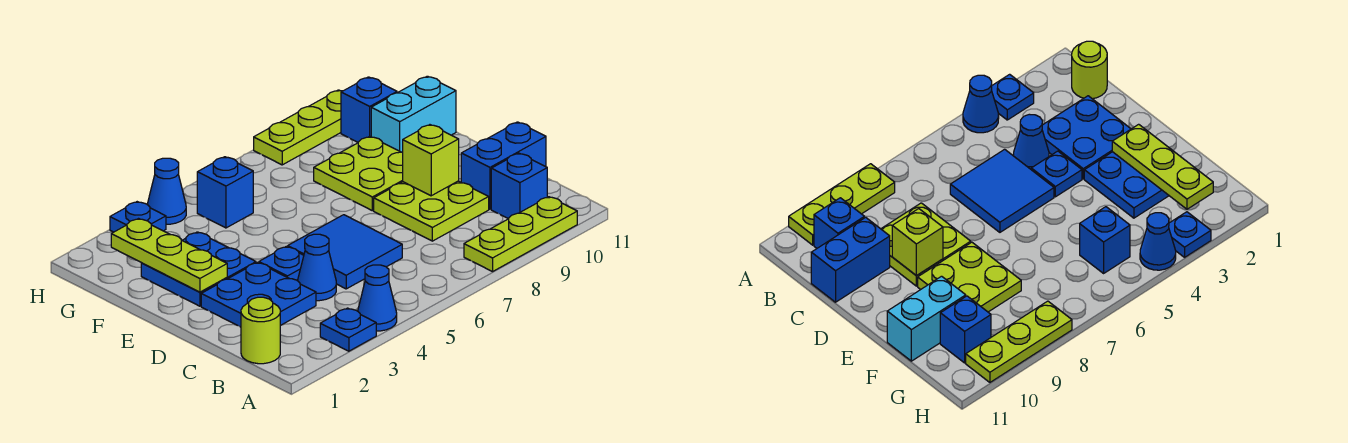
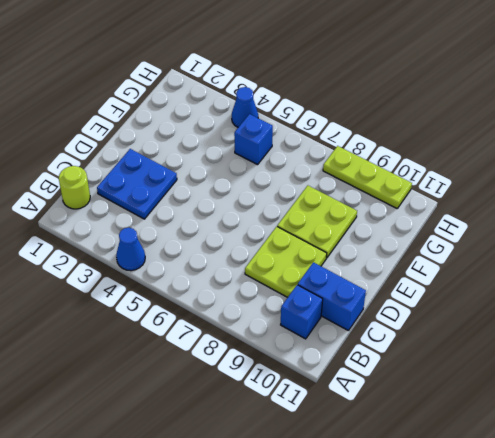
none -> blue 1x1 plate [320,308,376,351]
none -> lime 1x3 plate [464,197,577,272]
none -> blue 1x1 cone [298,234,336,301]

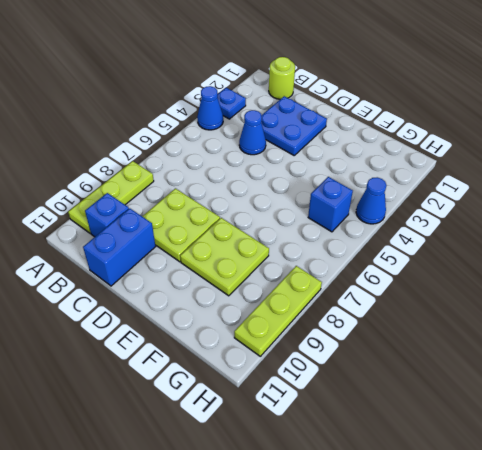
none -> blue 2x2 tile [288,215,402,289]
none -> blue 1x1 plate [259,247,304,281]
none -> blue 2x2 plate [141,232,256,306]

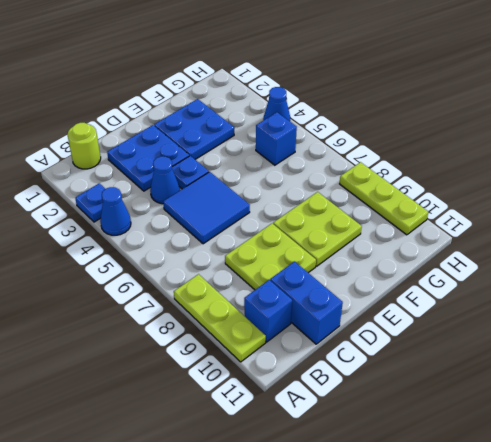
none -> cyan 1x2 brick [371,76,456,152]
none -> blue 1x1 brick [341,77,397,142]
none -> blue 1x1 plate [110,202,166,232]

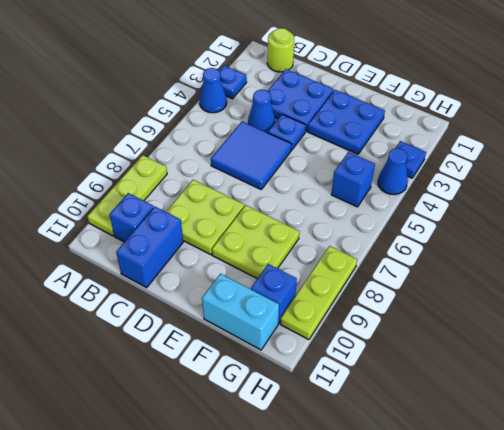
cyan 1x2 brick [202,274,279,350] -> cyan 1x2 brick turned to [371,76,456,152]
none -> lime 1x1 brick [403,125,459,196]
none -> lime 1x3 plate [111,219,227,292]

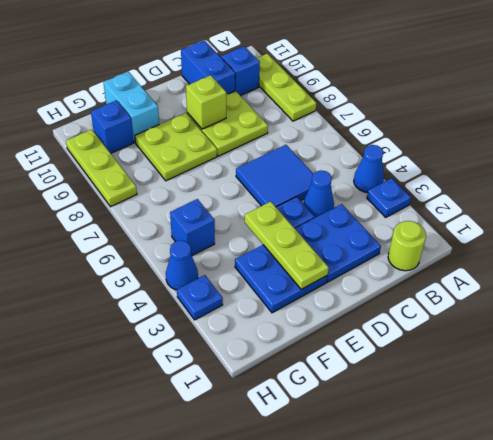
lime 1x3 plate [245,202,329,289] -> lime 1x3 plate turned to [111,219,227,292]

